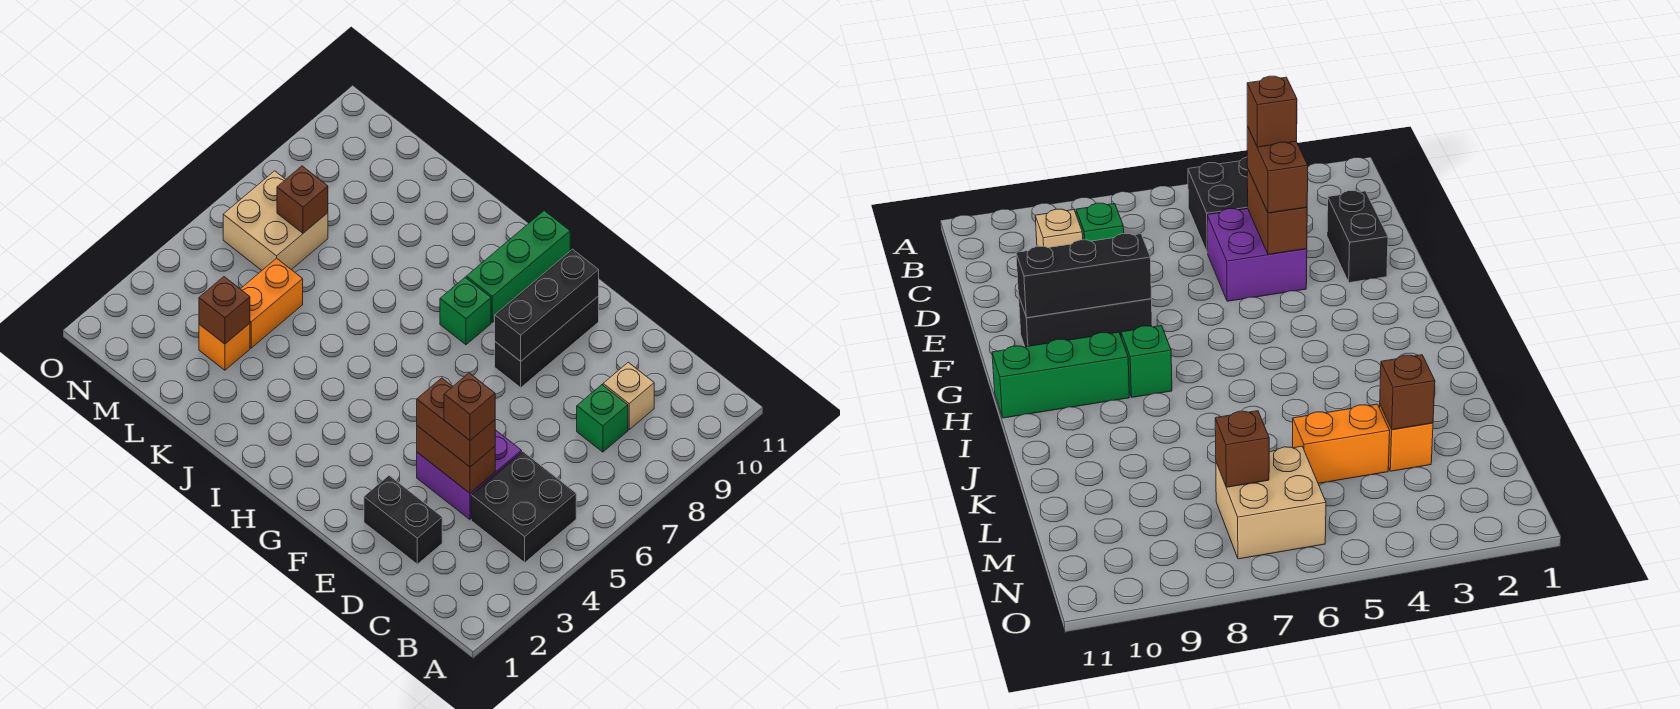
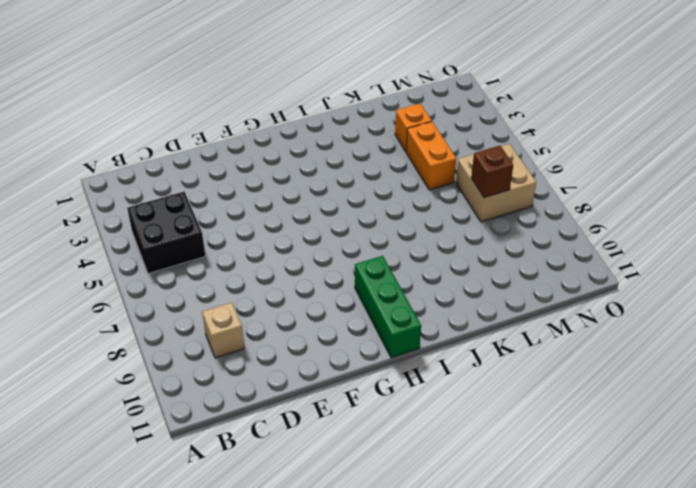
none -> green 1x1 brick [577,385,628,452]
none -> black 1x2 brick [364,476,442,564]
none -> purple 2x2 brick [417,430,522,520]

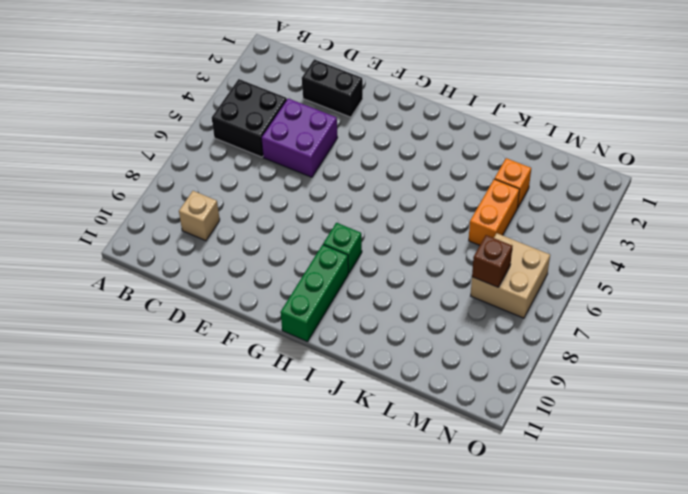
none -> green 1x1 brick [577,385,628,452]
none -> black 1x3 brick [495,296,599,388]
none -> brown 1x2 brick [417,426,495,493]

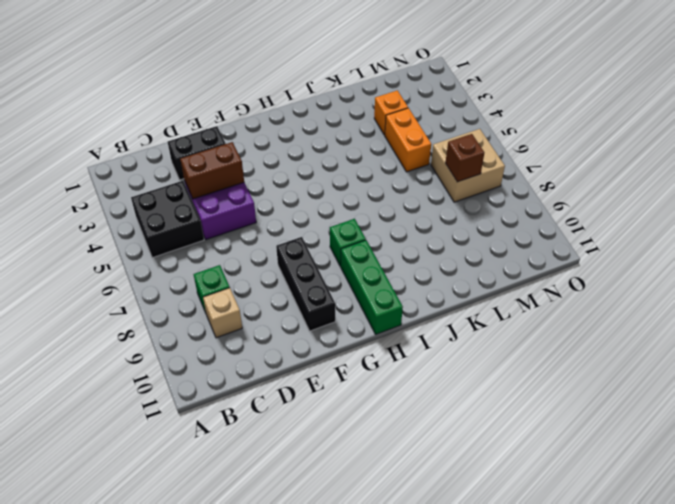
none -> black 1x3 brick [495,249,599,361]
none -> brown 1x1 brick [199,277,250,344]
none -> brown 1x2 brick [417,378,495,467]

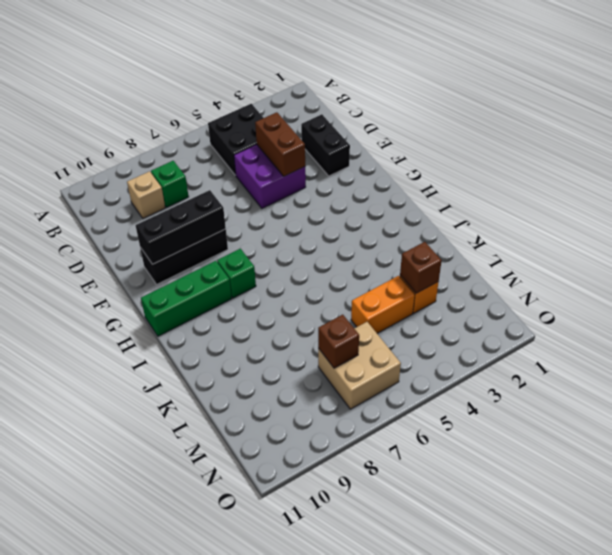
none -> brown 1x2 brick [417,378,495,467]
none -> brown 1x1 brick [444,373,495,440]

